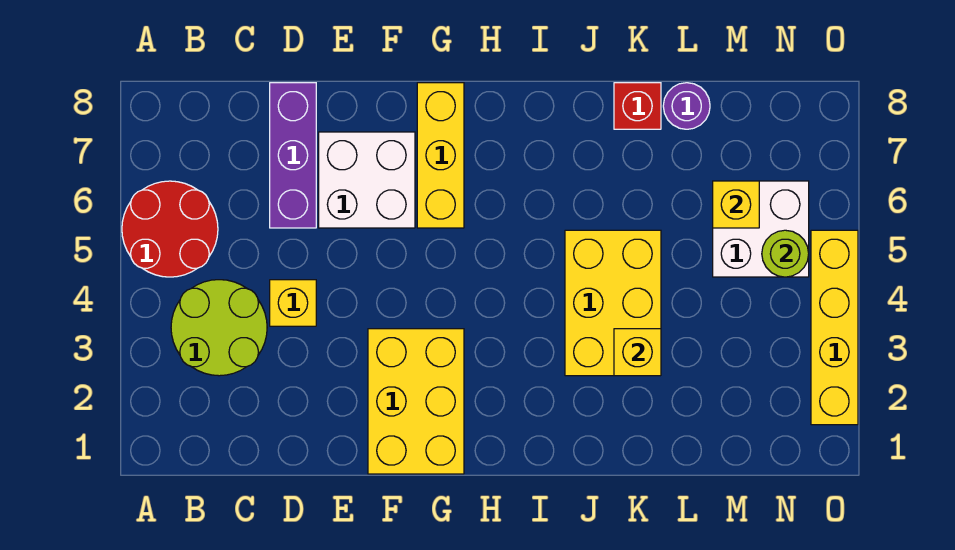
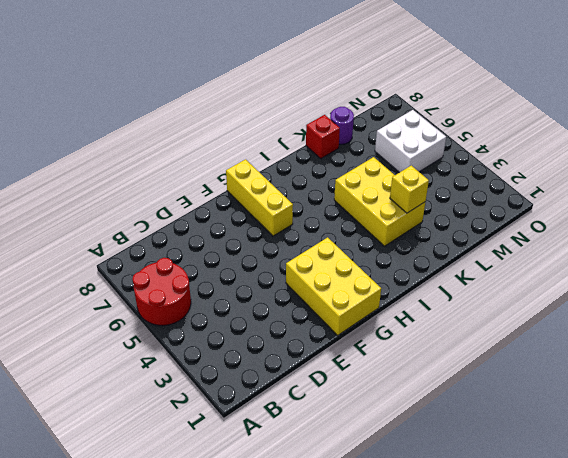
none -> lime 2x2 round brick [171,280,267,376]
none -> yellow 1x1 brick [270,280,316,326]
none -> purple 1x3 brick [270,83,316,228]

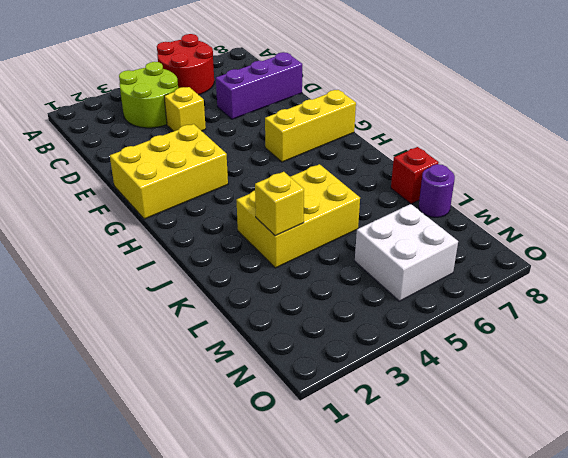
none -> white 2x2 brick [319,132,415,228]
none -> yellow 1x4 brick [811,230,858,425]
none -> yellow 1x1 brick [713,181,759,228]

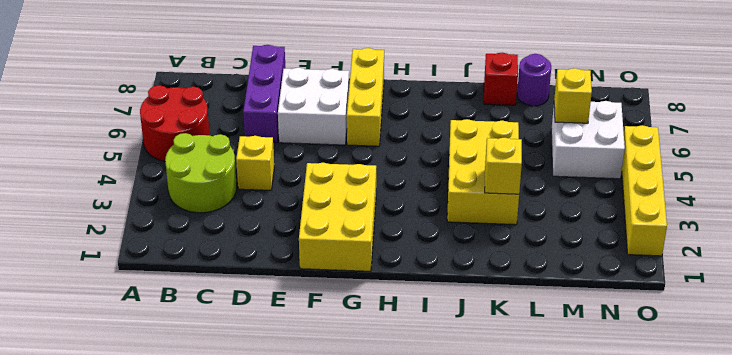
none -> lime 1x1 round brick [762,230,809,277]

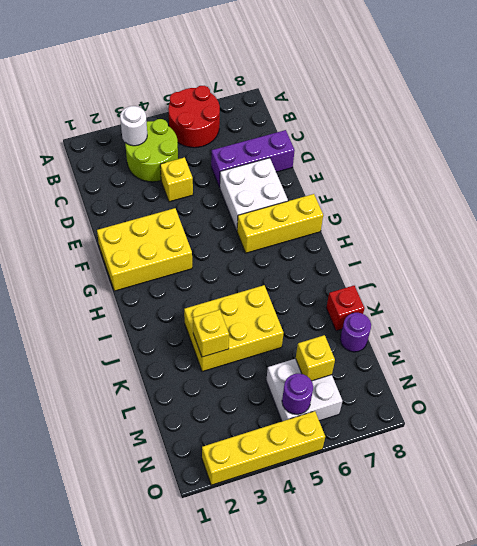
white 1x1 round brick [120,106,147,146] -> none
purple 1x1 round brick [282,374,313,414] -> lime 1x1 round brick [762,230,809,277]

